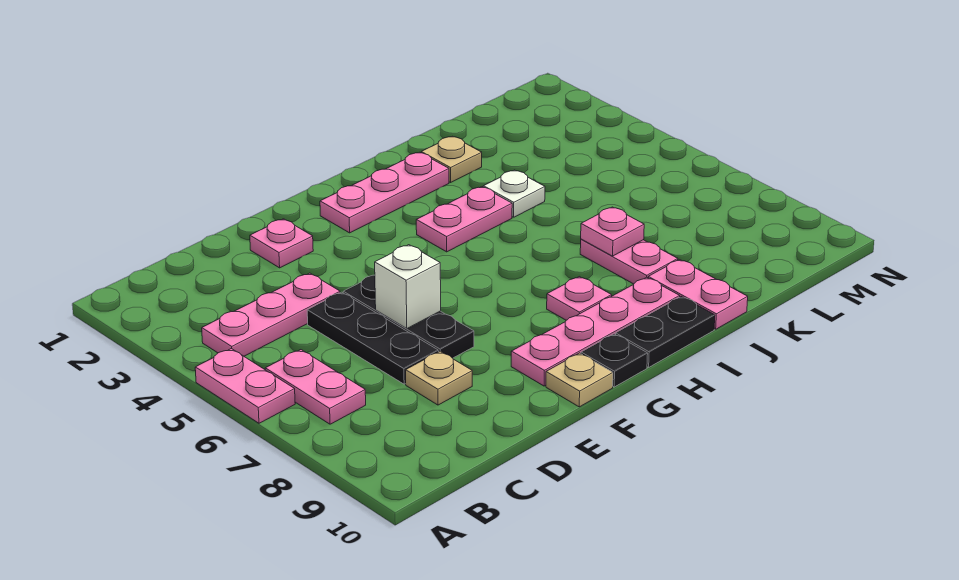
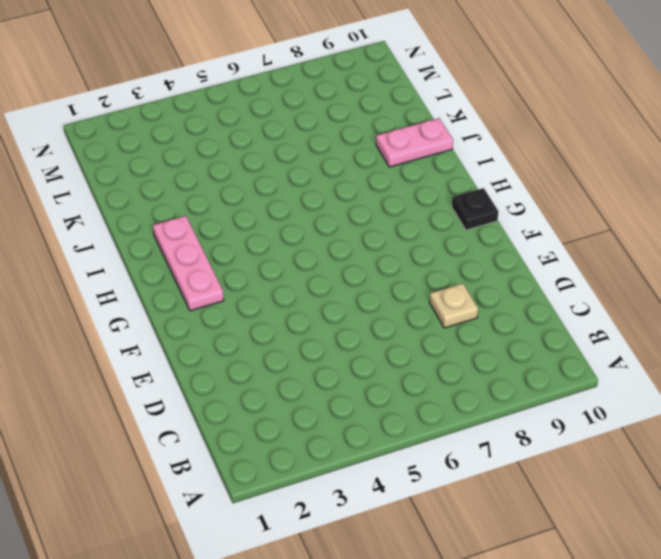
none -> pink 1x2 plate [195,349,295,423]
none -> pink 1x3 plate [202,273,340,356]
none -> pink 1x2 plate [265,350,366,424]

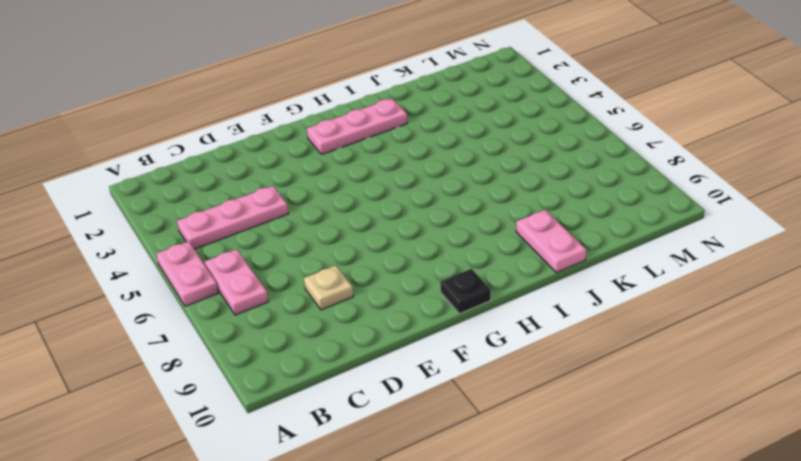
none -> black 1x3 plate [307,292,439,384]
none -> pink 1x1 plate [250,219,313,268]
none -> black 1x3 plate [343,275,474,358]

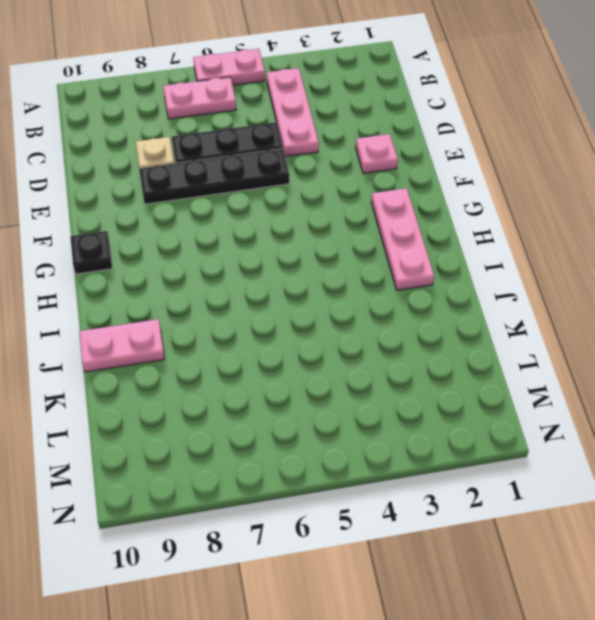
black 1x4 plate [139,149,289,204] -> black 1x3 plate [343,275,474,358]
none -> pink 1x4 plate [511,277,680,386]
none -> tan 1x1 plate [546,353,613,407]
none -> pink 1x2 plate [416,187,512,252]

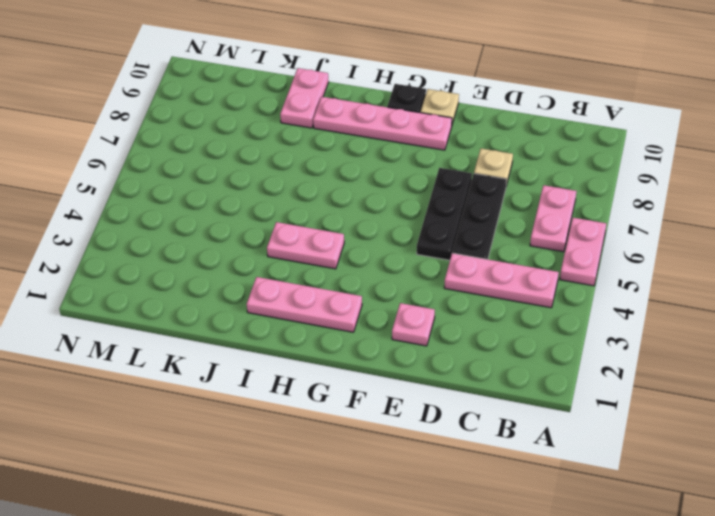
none -> pink 1x1 plate [547,277,612,320]
none -> black 1x2 plate [616,296,715,367]
none -> tan 1x1 plate [421,136,482,182]

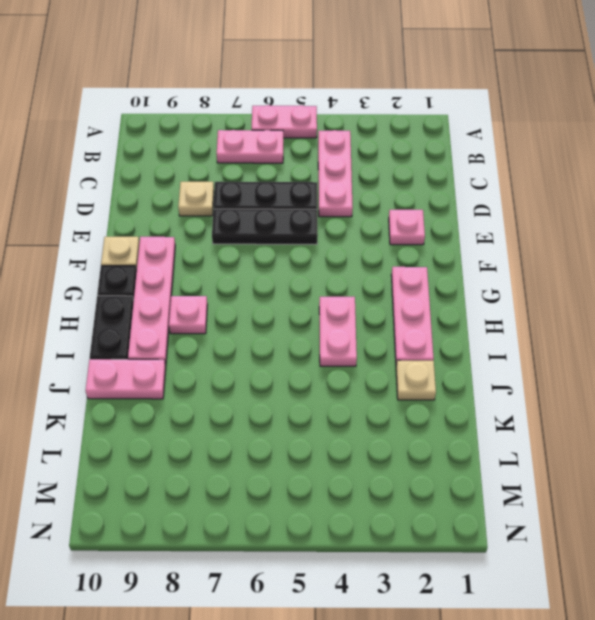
none -> white 1x1 plate [483,170,545,217]
none -> pink 1x2 plate [580,239,678,284]
none -> white 1x1 brick [375,245,441,329]

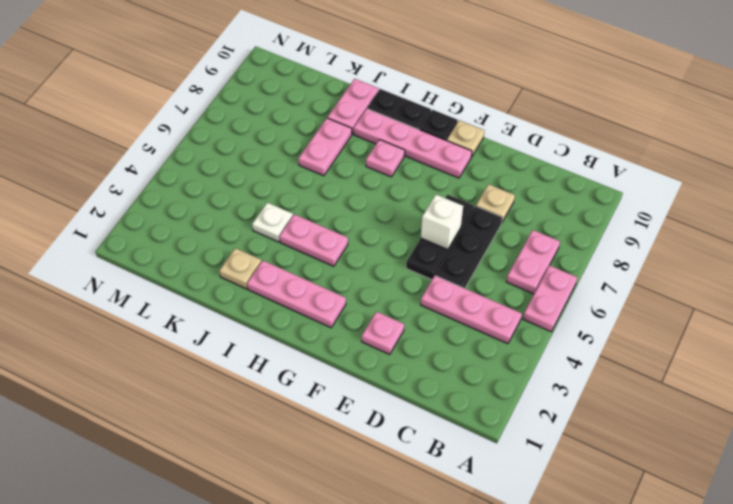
none -> pink 1x1 plate [581,207,644,256]

